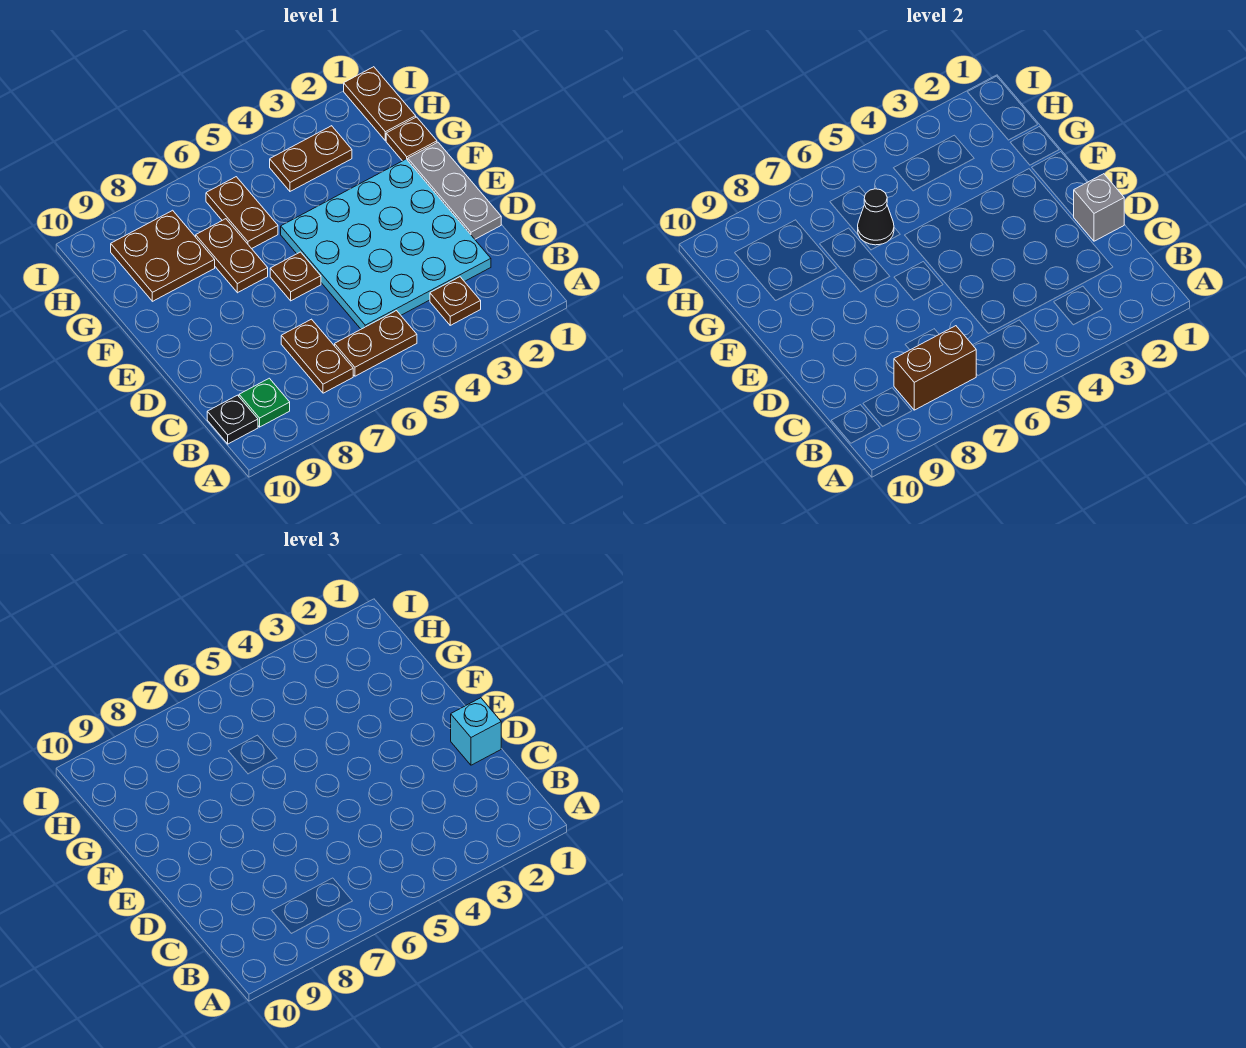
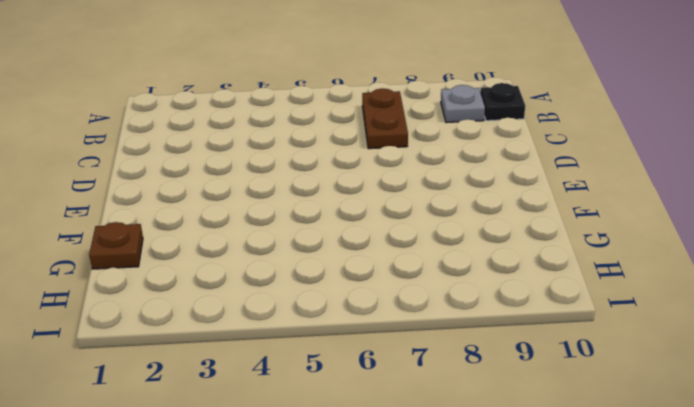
grey 1x1 plate [441,85,485,123] -> green 1x1 plate [239,378,290,427]
none -> brown 1x1 plate [430,277,481,325]
none -> brown 1x2 plate [335,311,417,376]
none -> cyan 4x4 plate [281,159,491,329]

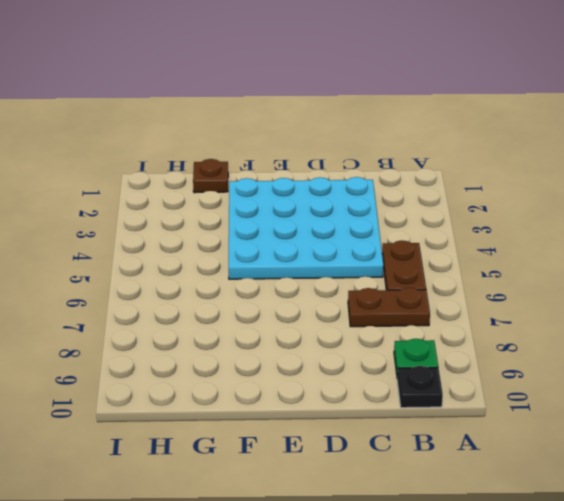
none -> brown 1x1 plate [430,277,481,325]
none -> grey 1x3 plate [408,142,501,239]
none -> brown 1x1 plate [270,252,321,301]

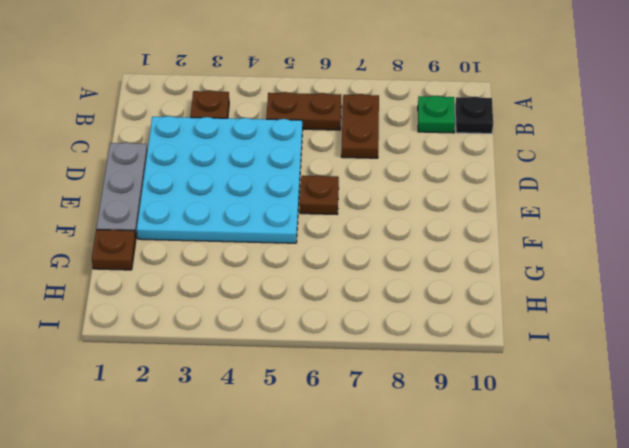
none -> brown 1x2 plate [196,219,268,293]
none -> brown 1x2 plate [206,177,278,249]
none -> brown 2x2 plate [111,210,215,301]

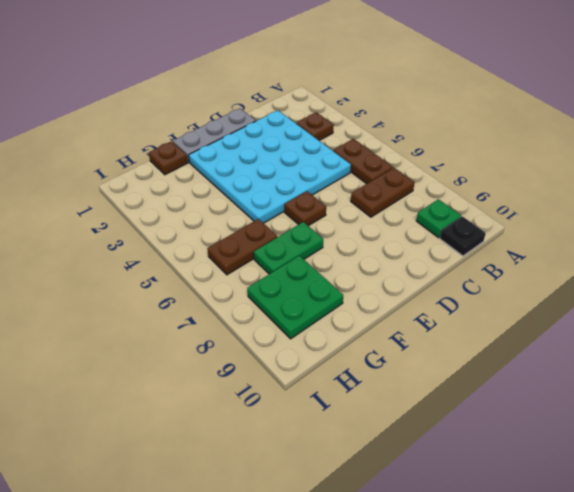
green 1x2 plate [254,222,323,274] -> brown 1x2 plate [196,219,268,293]
green 2x2 plate [247,256,343,339] -> brown 2x2 plate [111,210,215,301]
none -> brown 1x2 plate [344,67,416,141]
none -> brown 1x2 plate [270,126,352,191]
none -> brown 1x2 brick [894,326,976,410]

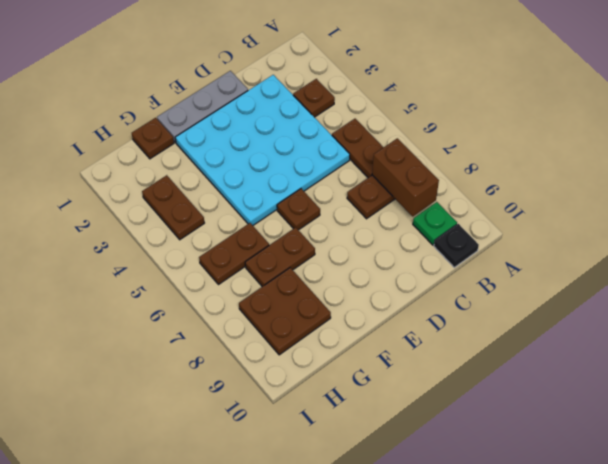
none -> brown 1x2 plate [344,67,416,141]
none -> grey 1x1 brick [1073,174,1124,241]
none -> black 1x1 cone [858,189,894,245]

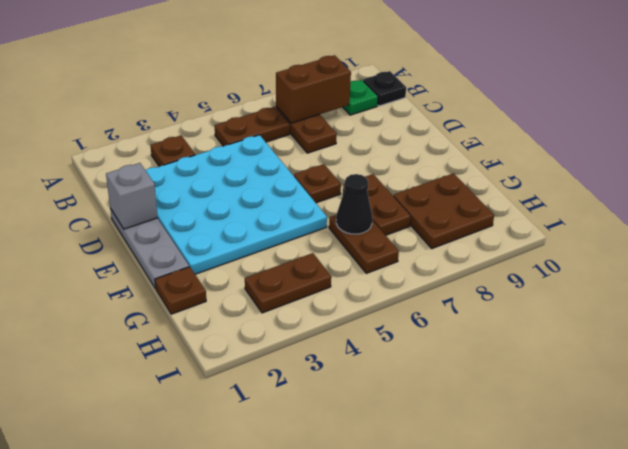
none -> brown 1x2 plate [344,67,416,141]
none -> cyan 1x1 brick [451,698,501,765]

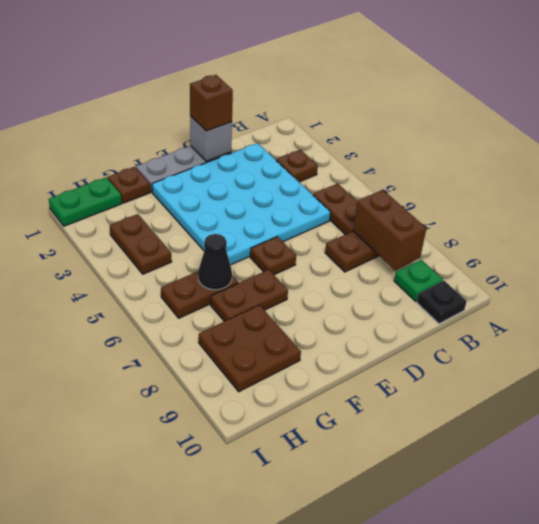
brown 1x1 brick [190,75,233,131] -> cyan 1x1 brick [451,698,501,765]
green 1x2 plate [49,178,122,226] -> brown 1x2 plate [344,67,416,141]

